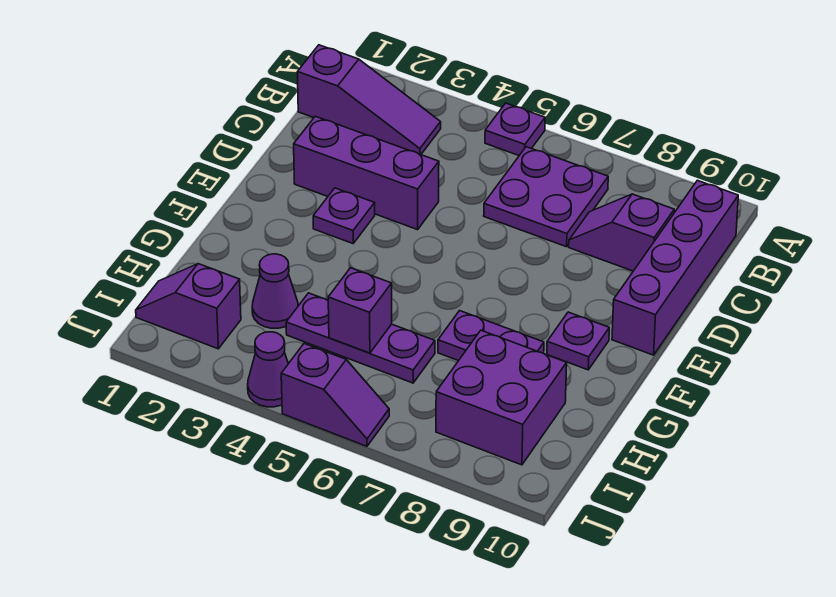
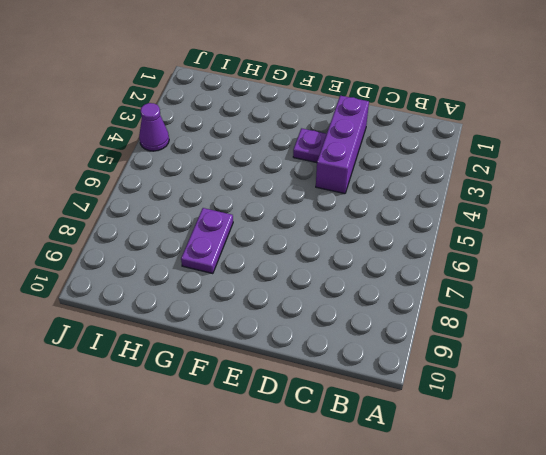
none -> purple 1x1 plate [485,103,545,155]
none -> purple 1x3 slope [297,45,441,155]
none -> purple 2x2 plate [484,147,608,247]

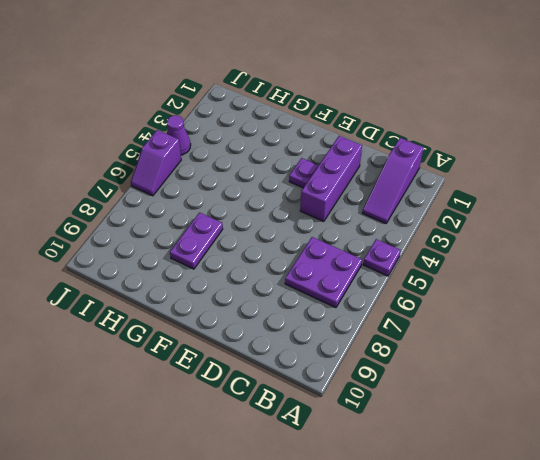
none -> purple 1x4 brick [612,180,738,355]
none -> purple 1x2 slope [569,194,674,271]
none -> purple 1x1 plate [547,312,609,370]

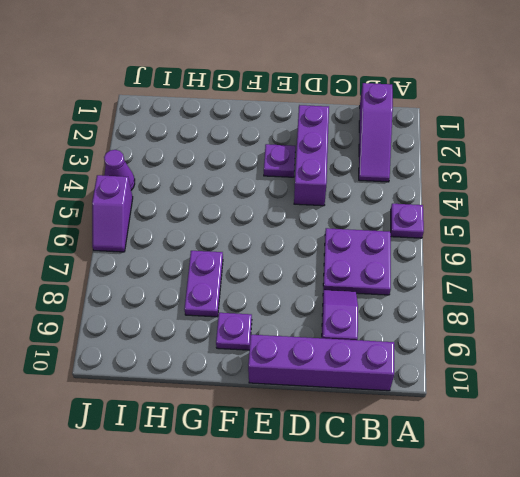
none -> purple 1x1 cone [252,254,298,328]
none -> purple 1x3 plate [286,293,435,383]
none -> purple 2x2 brick [436,330,567,465]

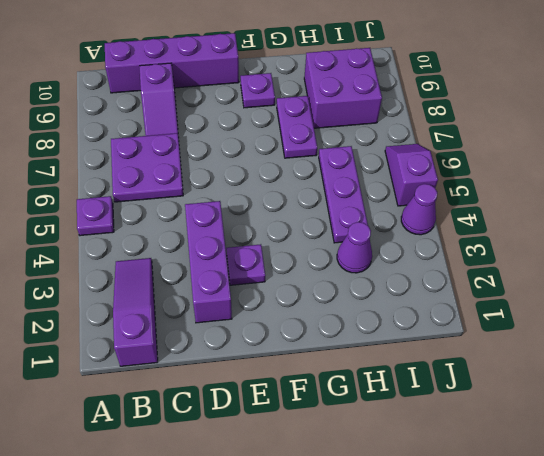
none -> purple 1x2 slope [136,264,241,349]
none -> purple 1x1 brick [328,268,392,353]

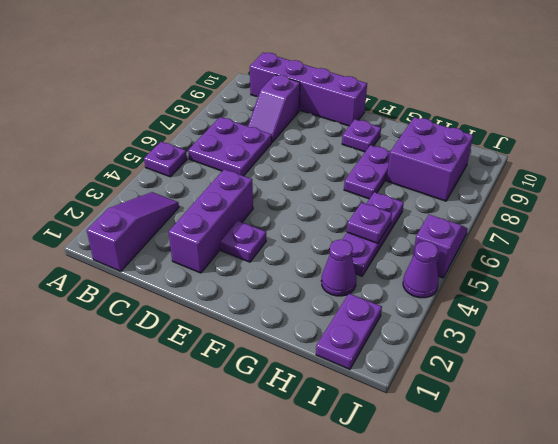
purple 1x1 plate [347,202,392,243] -> purple 1x1 brick [328,268,392,353]
purple 1x2 plate [316,294,382,369] -> purple 1x2 slope [136,264,241,349]

